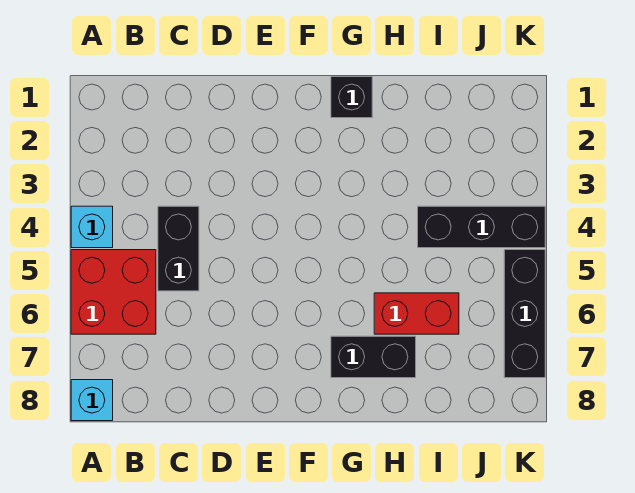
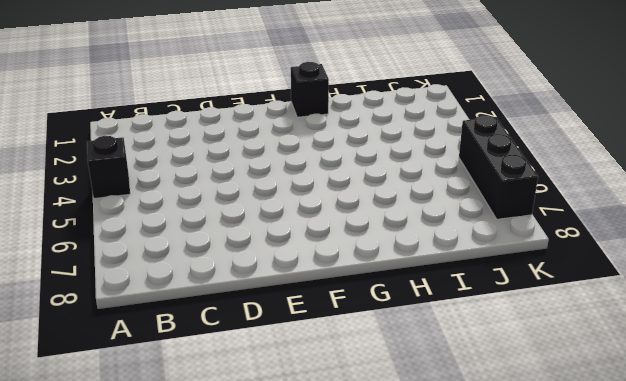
black 1x1 brick [87,136,130,199] -> cyan 1x1 brick [71,206,113,248]
none -> red 2x2 brick [71,250,156,334]
none -> cyan 1x1 brick [71,380,113,421]

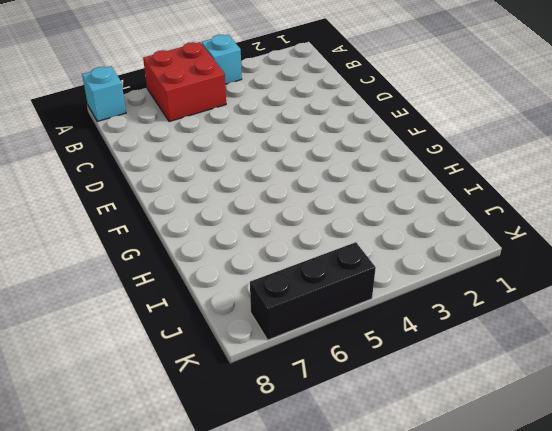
none -> black 1x2 brick [158,206,199,291]
none -> black 1x1 brick [331,77,372,118]

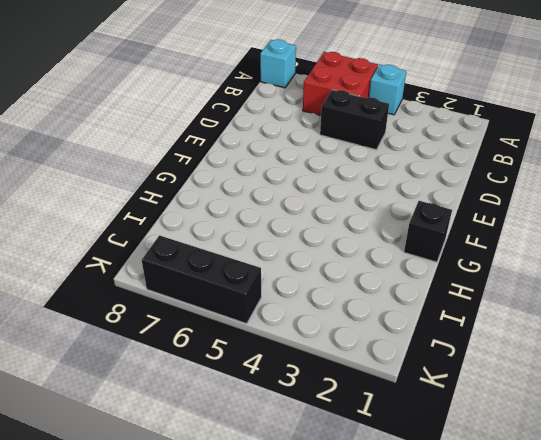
none -> black 1x2 brick [331,336,416,378]
none -> red 1x2 brick [374,293,459,334]

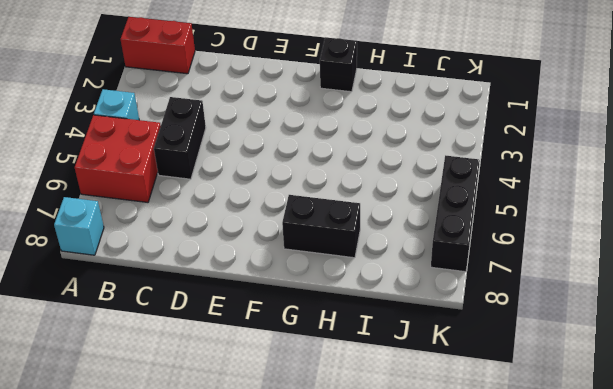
red 1x2 brick [120,17,195,74] -> red 1x2 brick moved to [374,293,459,334]
none -> black 1x3 brick [418,206,545,248]

